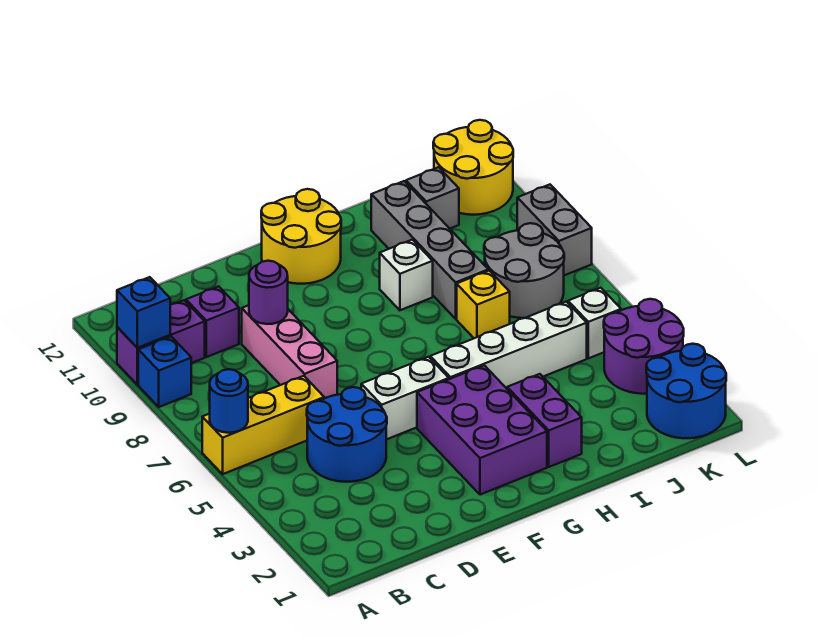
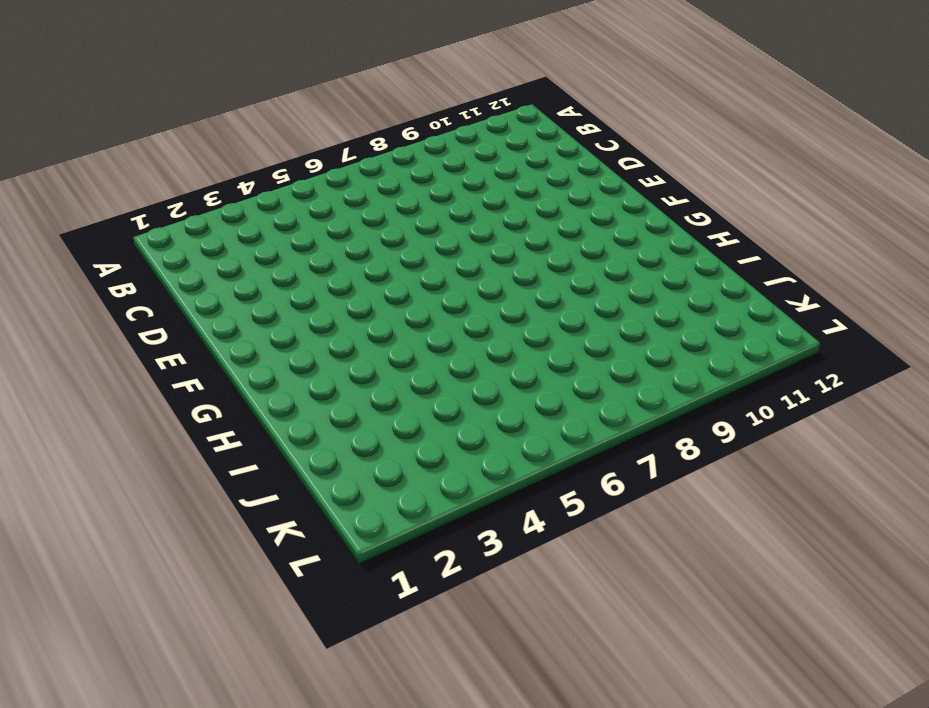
none -> yellow 1x3 brick [202,376,324,474]
none -> blue 1x1 brick [138,337,191,407]
none -> purple 1x2 brick [117,300,205,385]

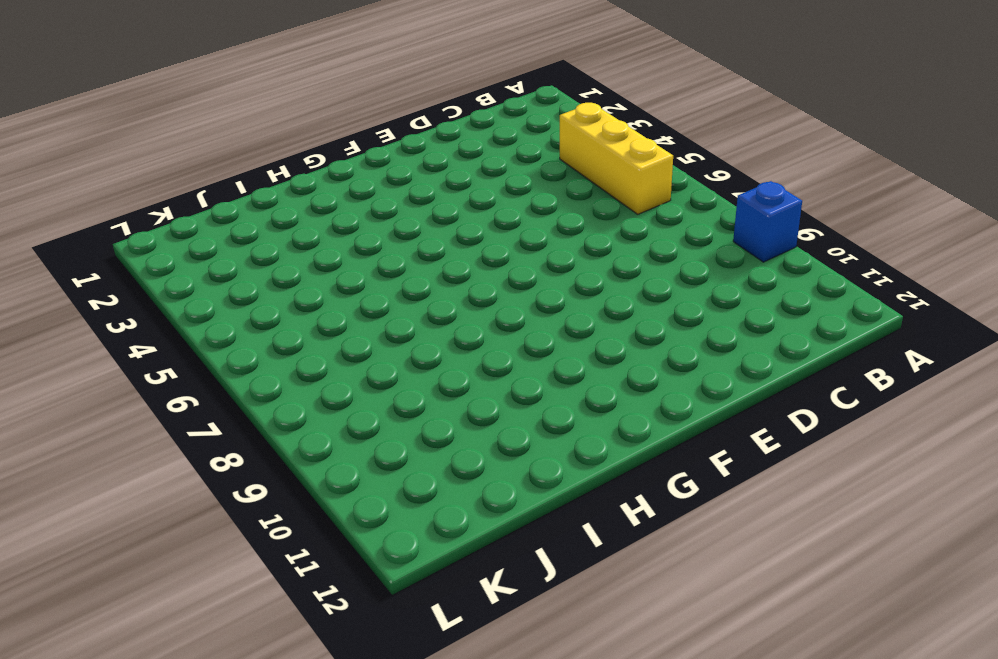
yellow 1x3 brick [560,103,673,214] -> yellow 1x3 brick turned to [202,376,324,474]
none -> purple 1x2 brick [117,300,205,385]
none -> blue 2x2 round brick [307,387,387,482]
none -> purple 1x1 brick [186,286,239,357]

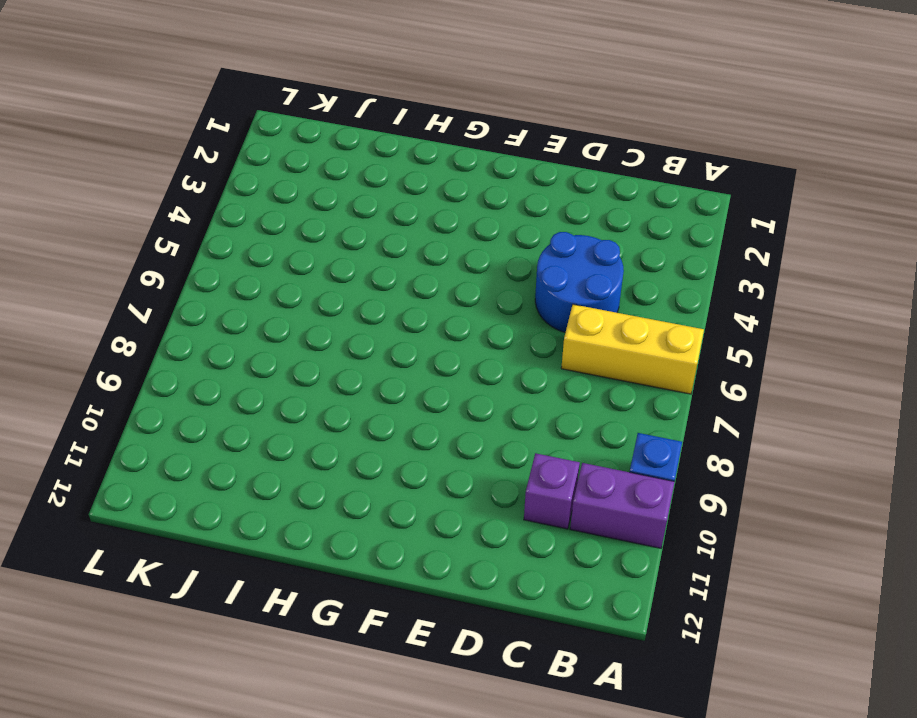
none -> pink 1x3 brick [242,305,337,398]
none -> white 1x2 brick [361,357,449,440]
none -> purple 2x3 brick [417,365,547,495]

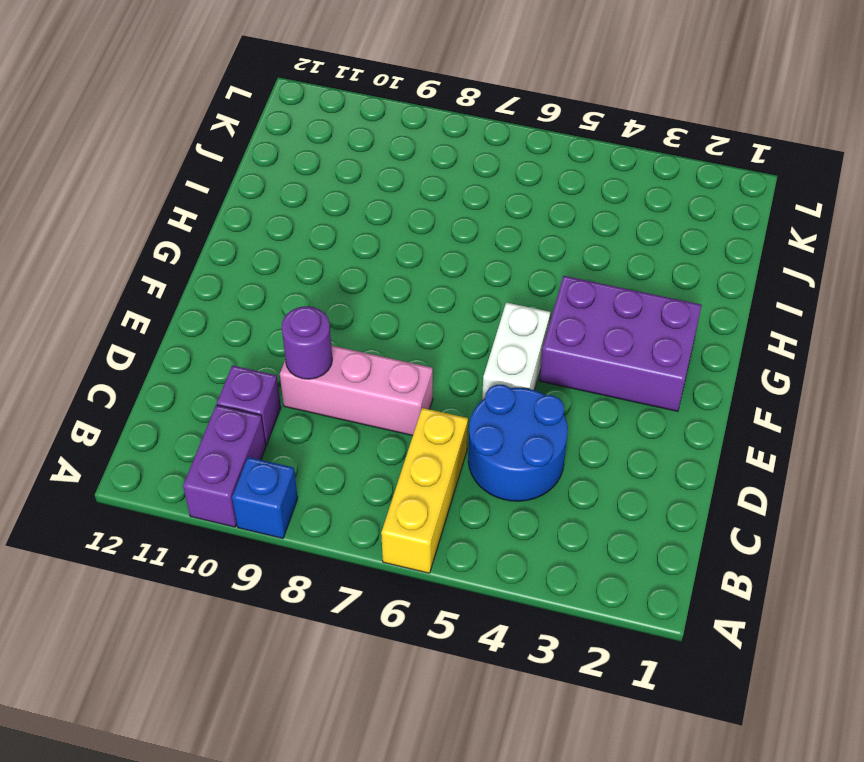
none -> yellow 2x2 round brick [261,189,341,284]
none -> white 1x4 brick [430,301,587,389]
none -> purple 1x2 brick [507,374,582,467]

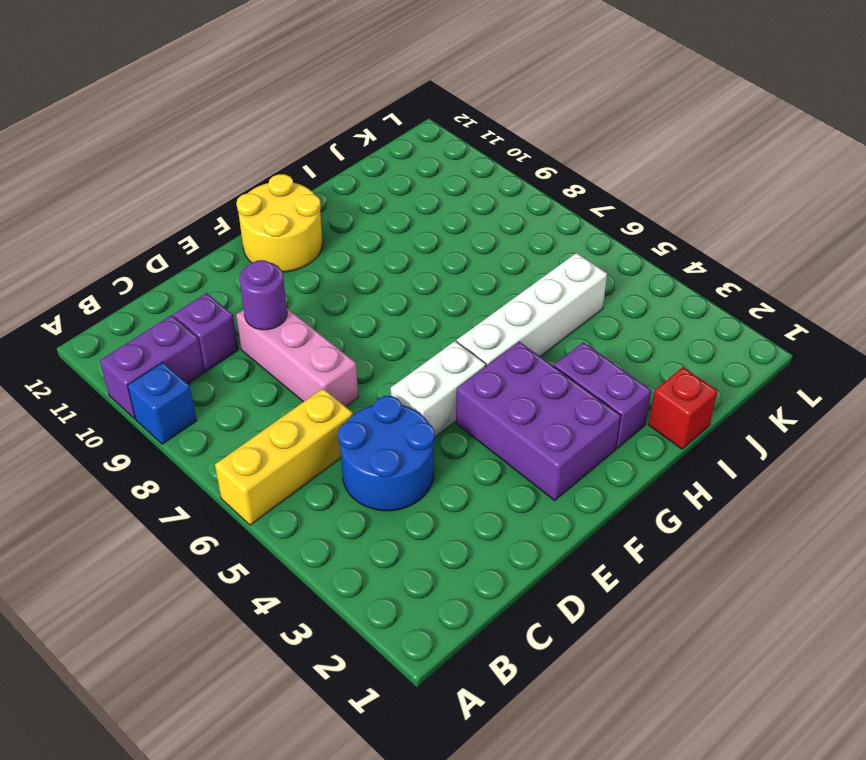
red 1x1 brick [649,367,717,449] -> none
none -> white 1x1 brick [380,240,433,310]
none -> yellow 1x1 brick [457,271,510,338]
none -> grey 1x4 brick [371,181,488,319]

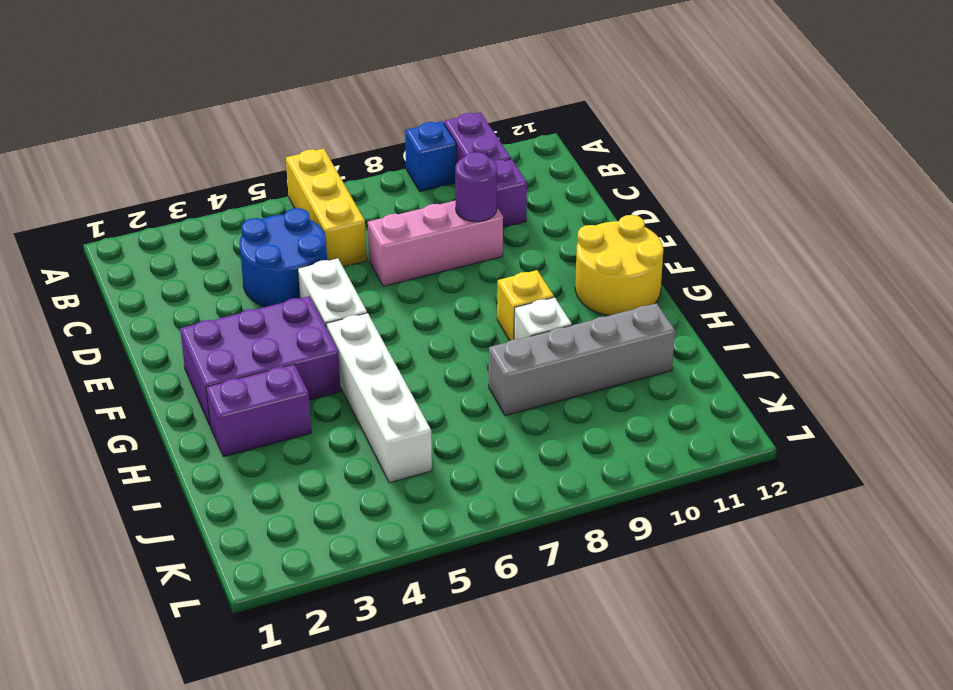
yellow 1x1 brick [497,270,554,340] -> yellow 1x1 brick moved to [457,271,510,338]
none -> grey 2x2 round brick [484,223,564,318]
none -> grey 1x1 brick [406,167,459,229]
none -> blue 2x2 round brick [646,344,726,438]

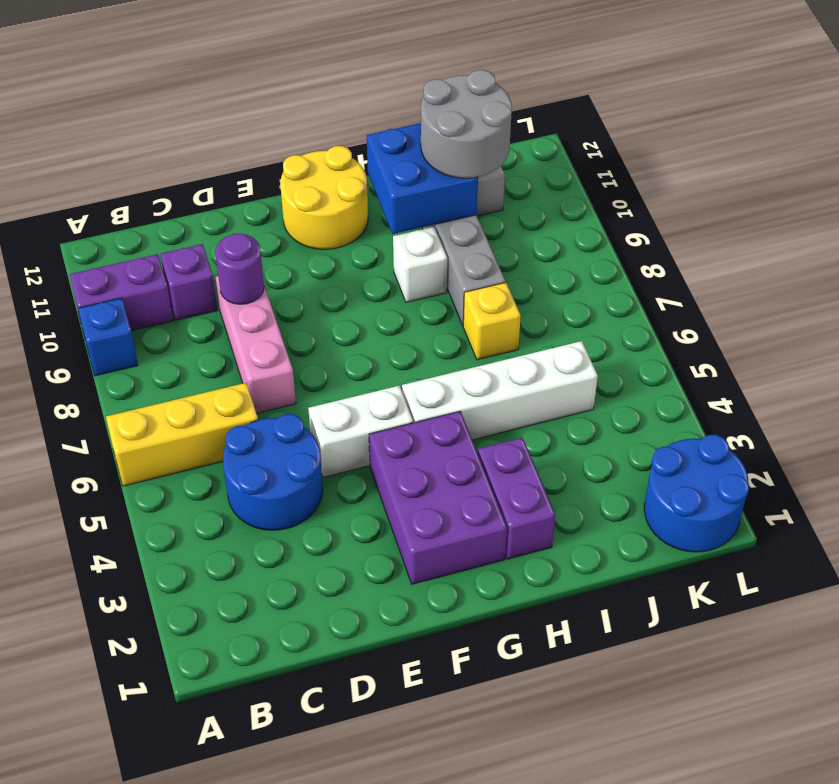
blue 2x2 brick [367,123,478,234] -> none
grey 2x2 round brick [421,70,512,178] -> grey 2x2 round brick moved to [484,223,564,318]
none -> purple 2x2 round brick [604,299,684,394]
none -> white 1x1 brick [568,288,621,358]
none -> yellow 2x2 round brick [433,120,513,215]

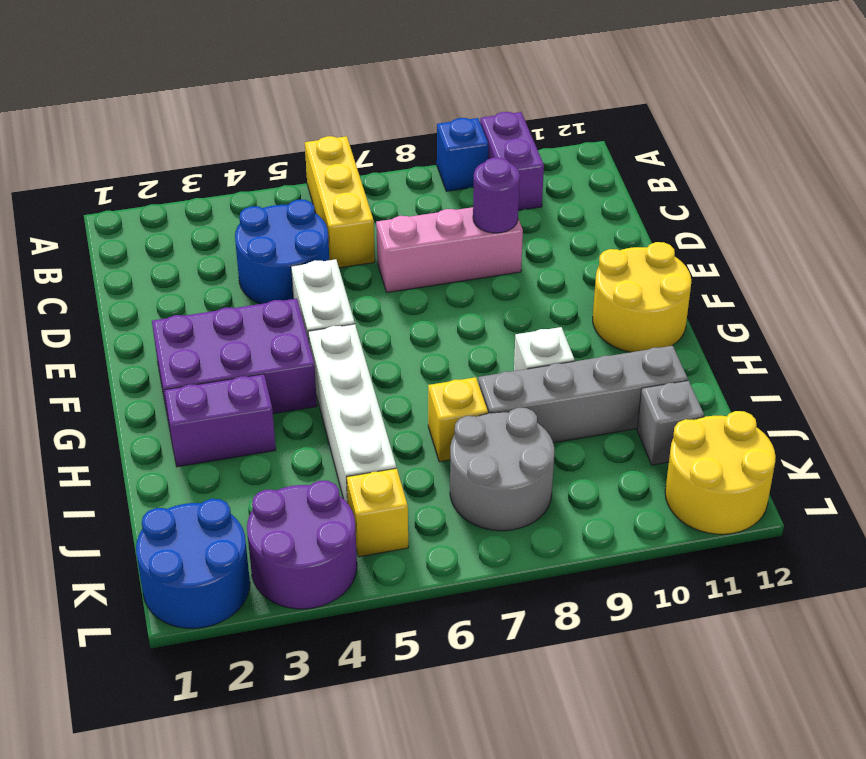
yellow 1x1 brick [347,468,408,557] -> white 1x1 brick [568,288,621,358]
none -> purple 1x1 brick [186,286,239,357]
none -> grey 1x2 brick [517,185,592,275]
none -> blue 1x1 round brick [210,369,248,433]

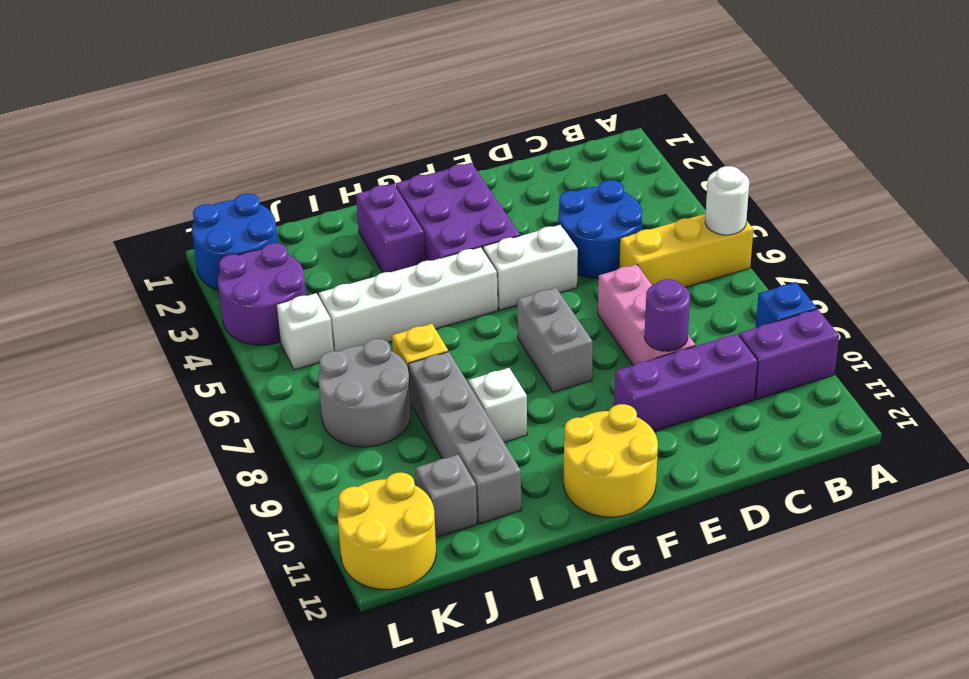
white 1x1 round brick [705,166,749,235] -> blue 1x1 round brick [210,369,248,433]
purple 1x3 brick [614,334,758,431] -> purple 1x1 brick [186,286,239,357]
grey 1x2 brick [517,288,593,392] -> grey 1x2 brick moved to [517,185,592,275]
none -> blue 1x1 brick [117,277,170,348]

